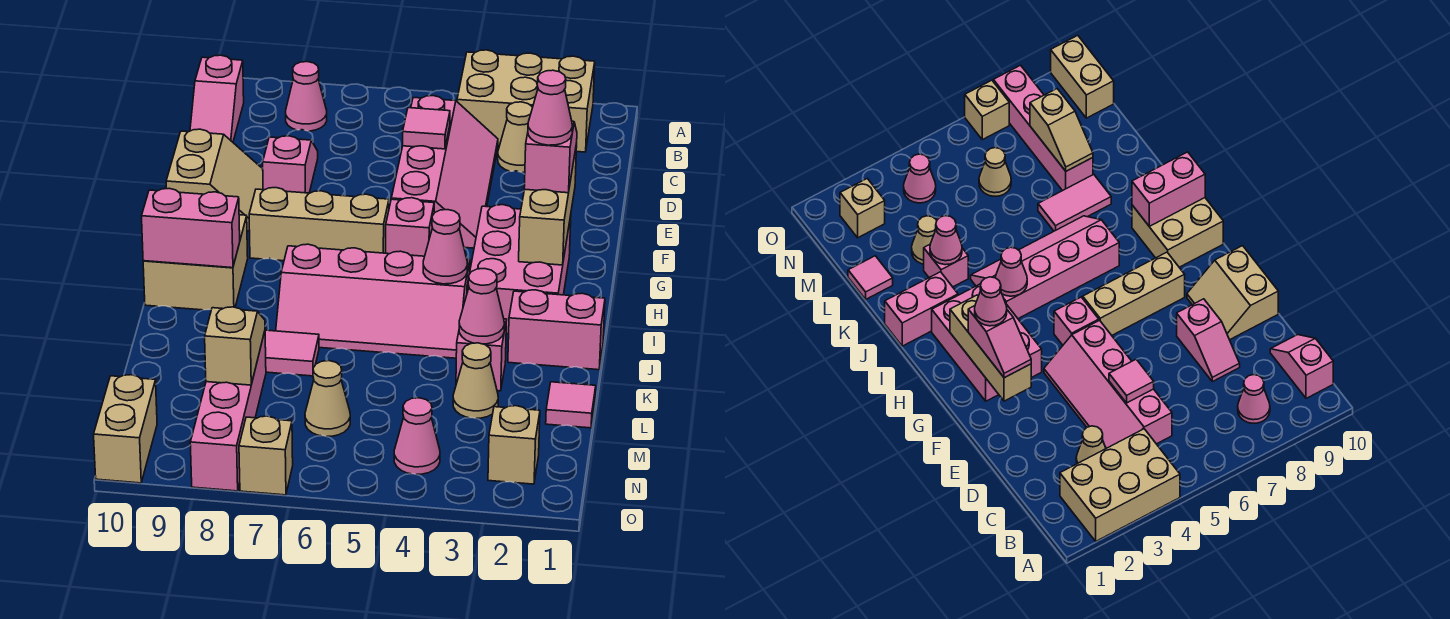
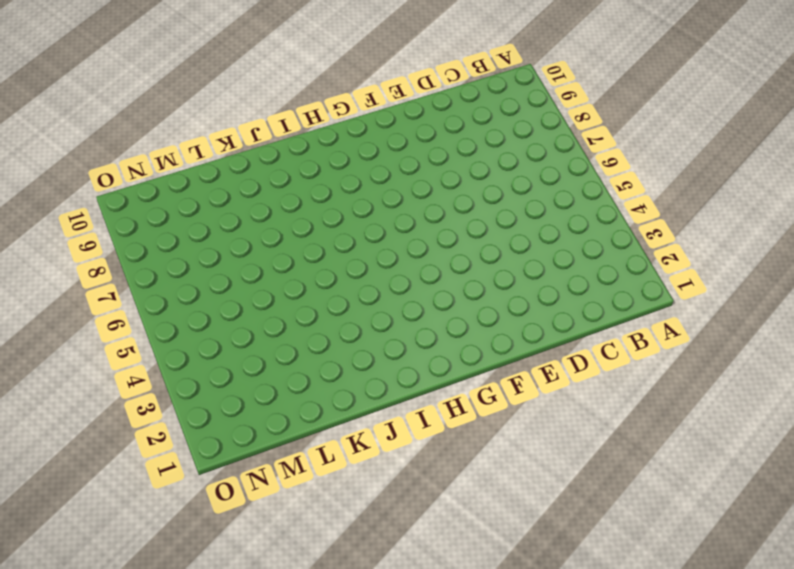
none -> tan 2x3 brick [457,50,595,152]
none -> pink 1x1 cone [286,62,327,131]
none -> pink 1x2 slope [190,55,244,142]
none -> tan 1x1 cone [498,102,533,172]

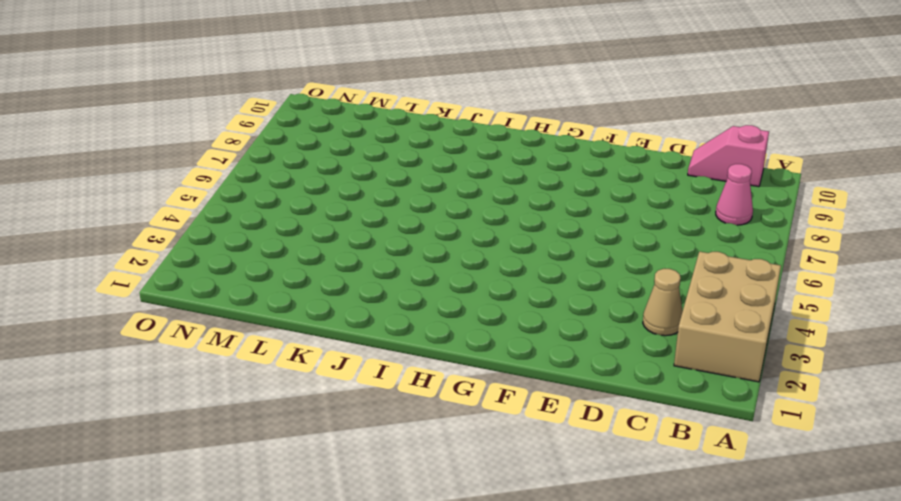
none -> pink 2x4 slope [391,96,498,248]
none -> pink 1x2 slope [262,136,318,193]
none -> tan 2x2 slope [166,129,263,231]
none -> pink 2x3 brick [467,205,571,334]

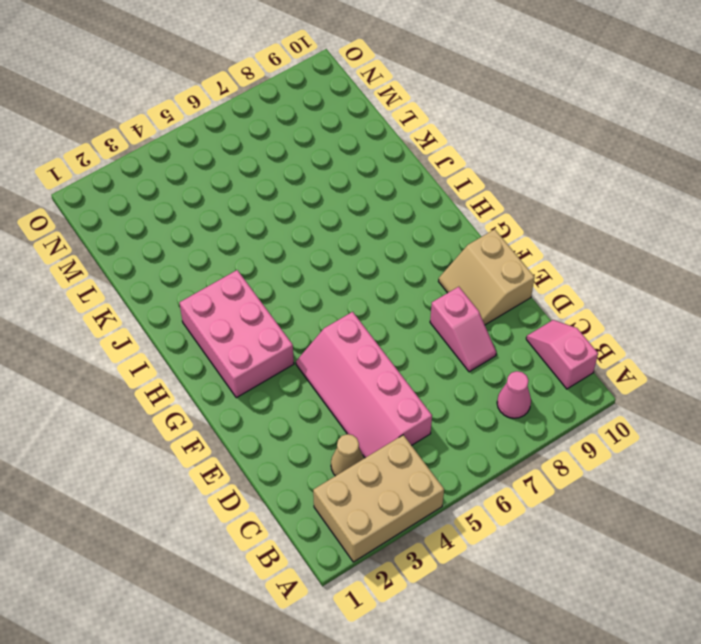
none -> pink 1x1 brick [386,198,434,256]
none -> tan 1x3 brick [249,188,389,261]
none -> tan 2x2 brick [143,215,248,310]
none -> pink 2x4 slope [276,244,470,358]

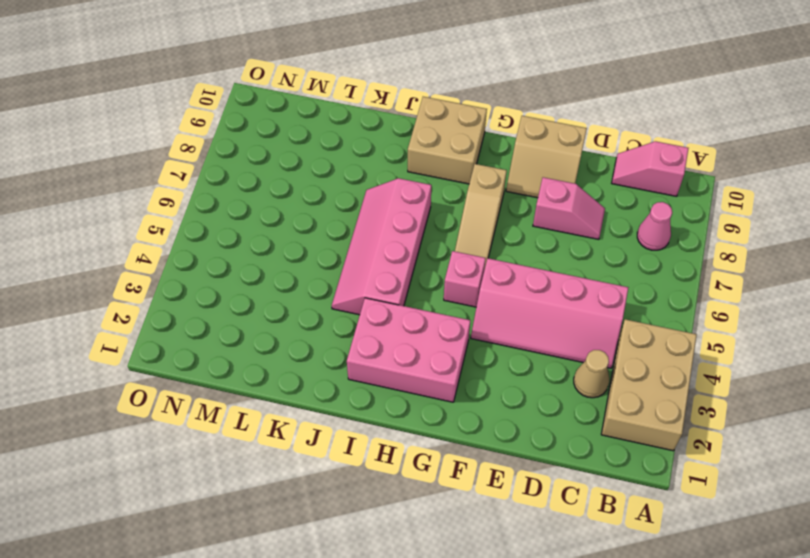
tan 1x3 slope [455,164,507,270] -> tan 1x3 brick [249,188,389,261]
none -> pink 1x2 brick [508,290,605,370]
none -> pink 1x1 brick [456,319,507,391]
none -> pink 1x2 tile [265,330,319,376]
none -> pink 1x1 tile [546,382,596,428]

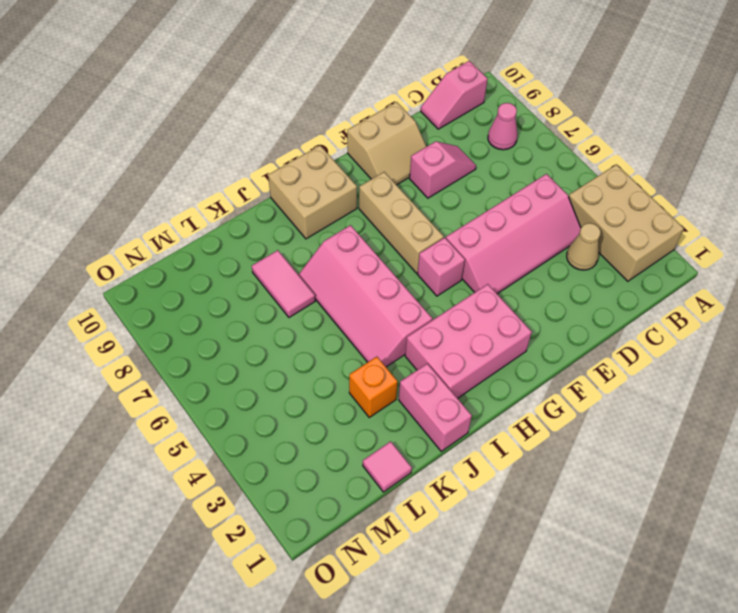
orange 1x1 brick [349,357,398,417] -> pink 1x1 brick [456,319,507,391]
none -> tan 1x1 cone [453,343,498,418]
none -> pink 1x4 brick [190,332,266,491]
none -> tan 1x1 cone [305,361,350,436]
none -> tan 1x1 brick [488,406,540,484]

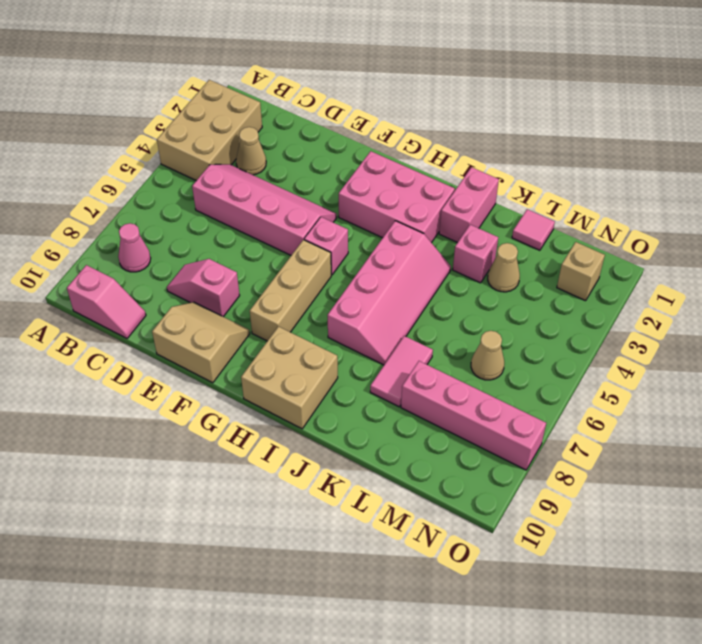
none -> pink 1x1 cone [394,398,440,474]
none -> tan 1x2 brick [94,375,157,483]
none -> tan 1x1 brick [239,416,293,495]
none -> pink 1x1 tile [403,108,450,149]

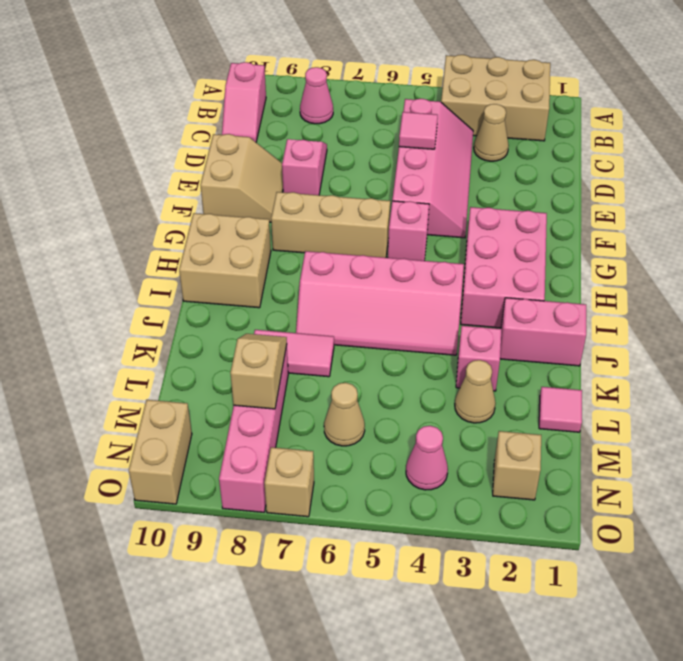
none -> tan 1x3 brick [519,143,577,265]
none -> pink 1x1 cone [423,210,467,284]
none -> pink 1x2 brick [142,189,240,268]
none -> pink 1x1 cone [459,269,504,344]

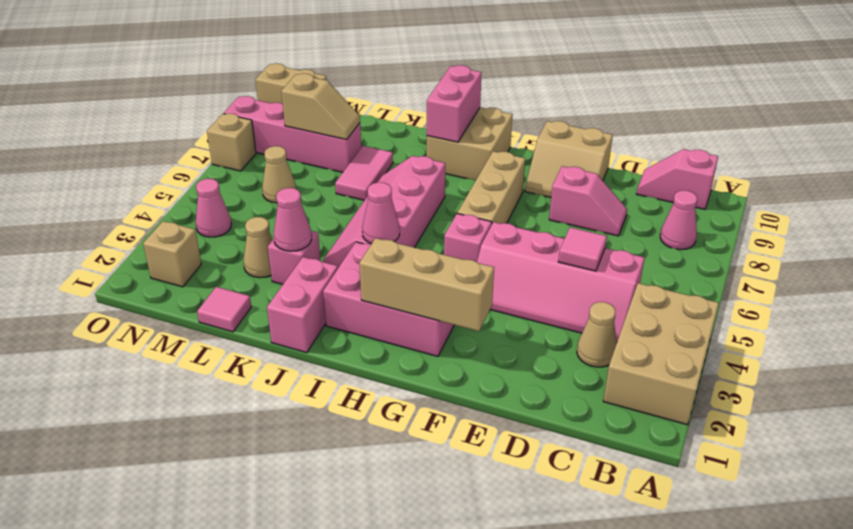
none -> pink 1x2 slope [524,121,577,193]
none -> pink 1x1 cone [528,70,572,145]

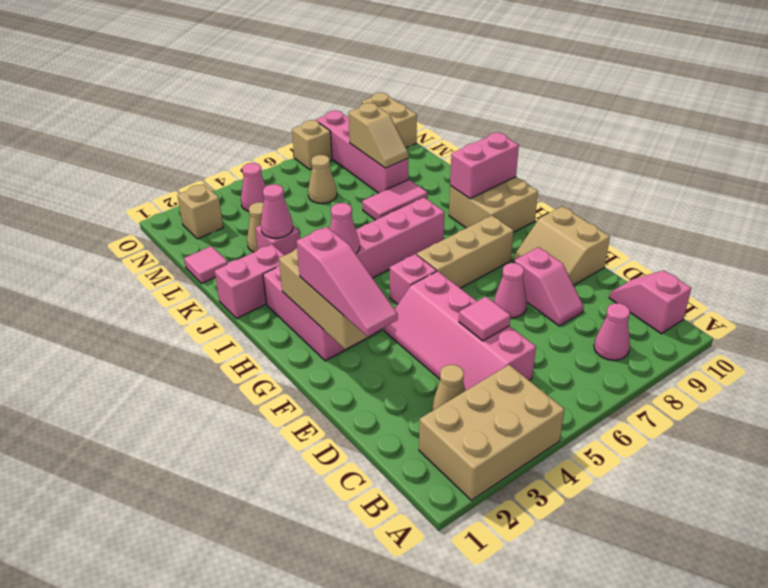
pink 1x3 slope [296,227,398,336] -> pink 1x2 slope [524,121,577,193]
pink 1x1 cone [494,263,527,318] -> pink 1x1 cone moved to [528,70,572,145]

